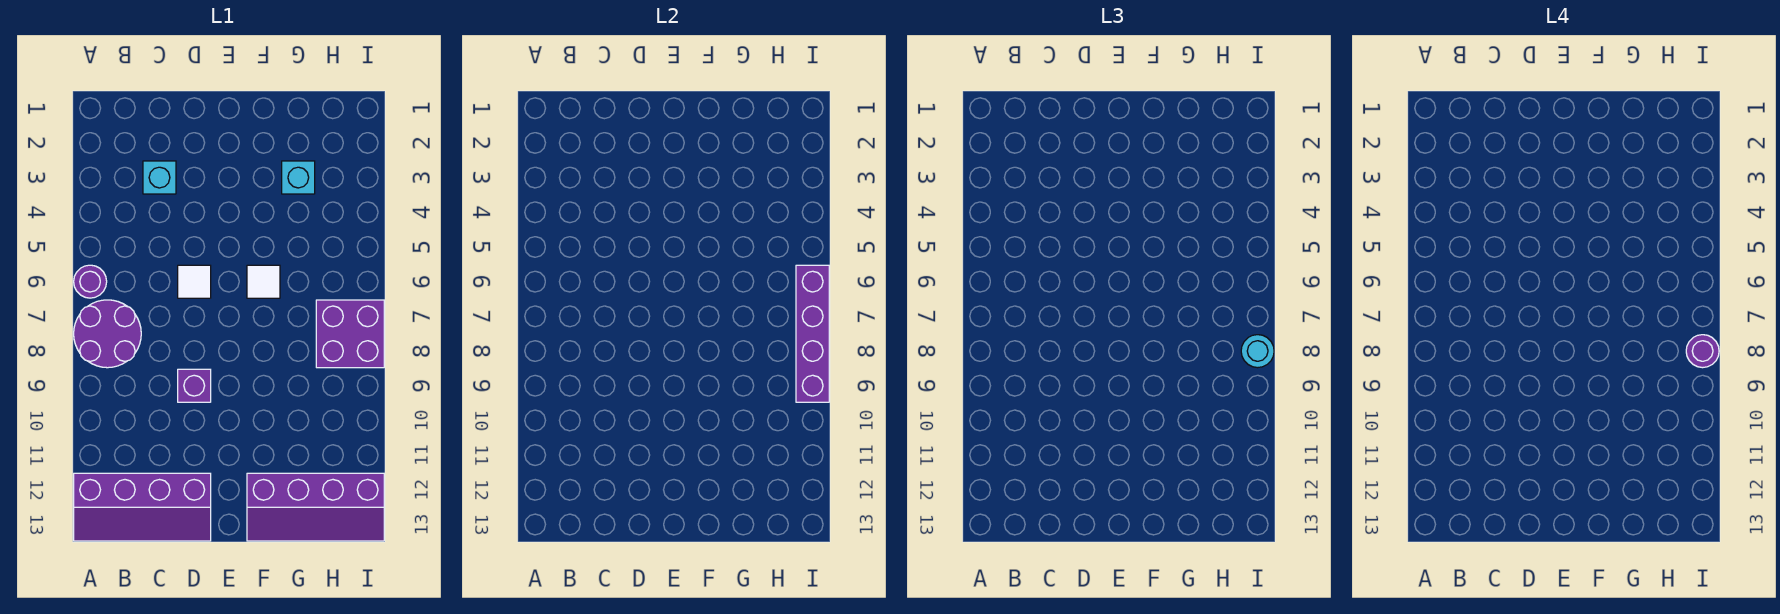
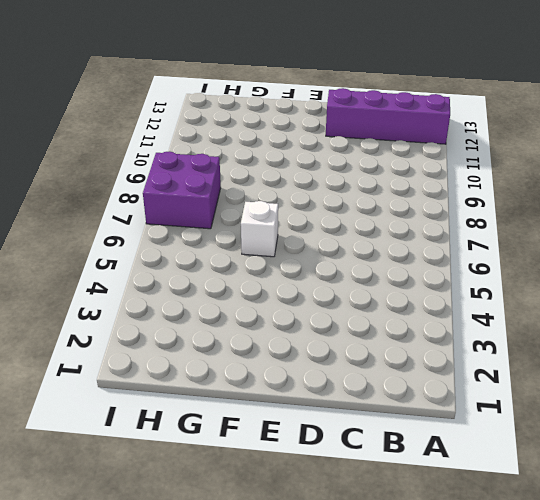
white 1x1 brick [241,201,278,257] -> white 1x1 tile [247,265,280,298]
none -> purple 1x1 round brick [74,265,107,298]
none -> purple 2x2 round brick [74,300,141,368]
none -> cyan 1x1 brick [143,161,176,194]

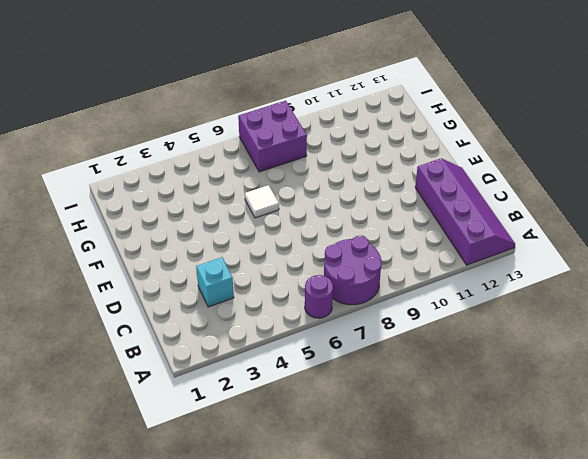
none -> white 1x1 tile [178,265,211,298]
none -> purple 1x1 brick [178,369,211,402]
none -> purple 2x4 slope [247,473,384,541]

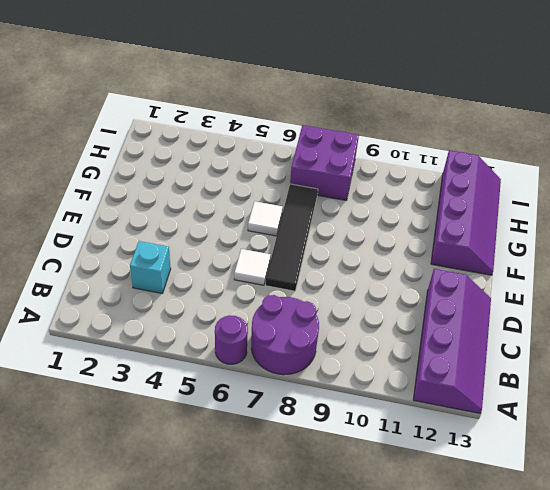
black 1x4 tile [266,184,318,291] -> none
none -> purple 1x1 brick [178,369,211,402]
none -> cyan 1x1 brick [282,161,315,194]
none -> purple 1x4 brick [796,265,829,402]

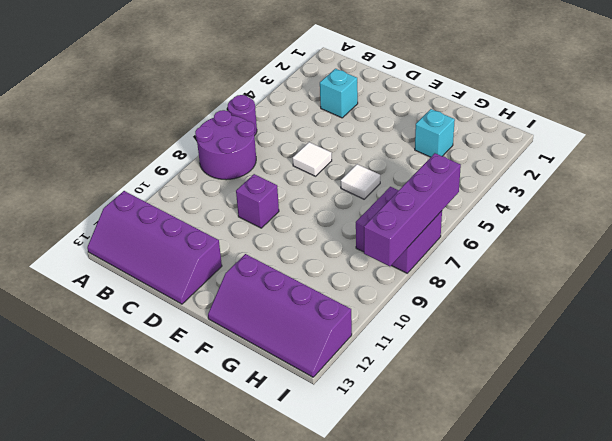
none -> cyan 1x1 round brick [1241,335,1274,368]
none -> purple 1x1 round brick [1686,335,1719,368]

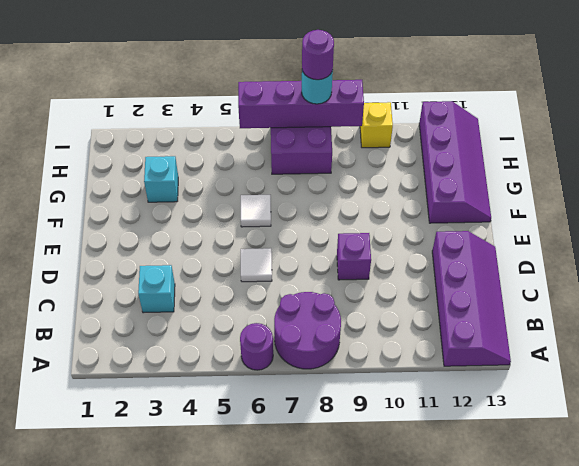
yellow 1x1 brick [360,102,393,148] -> none

